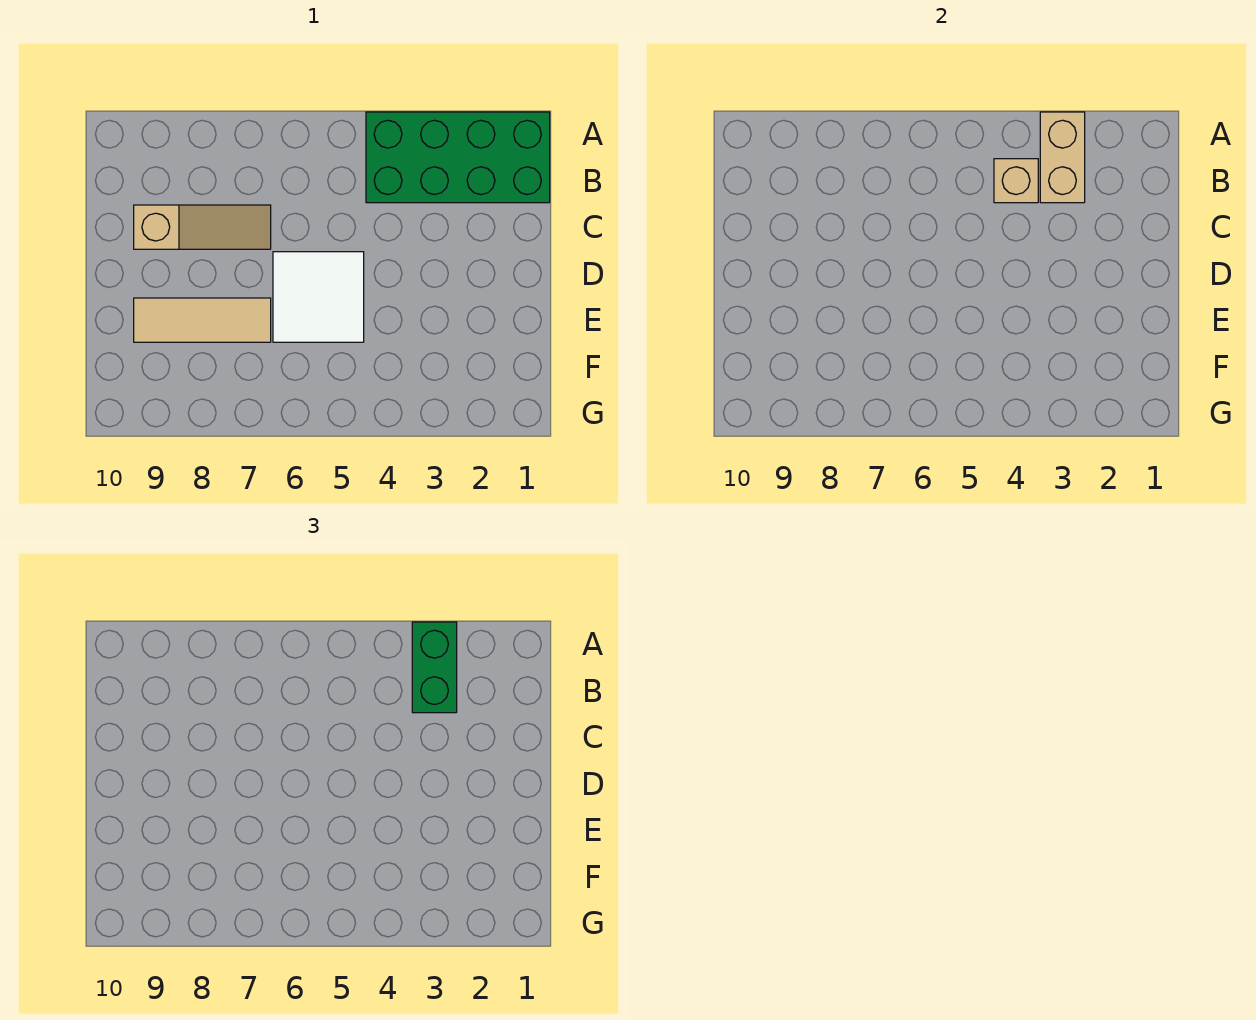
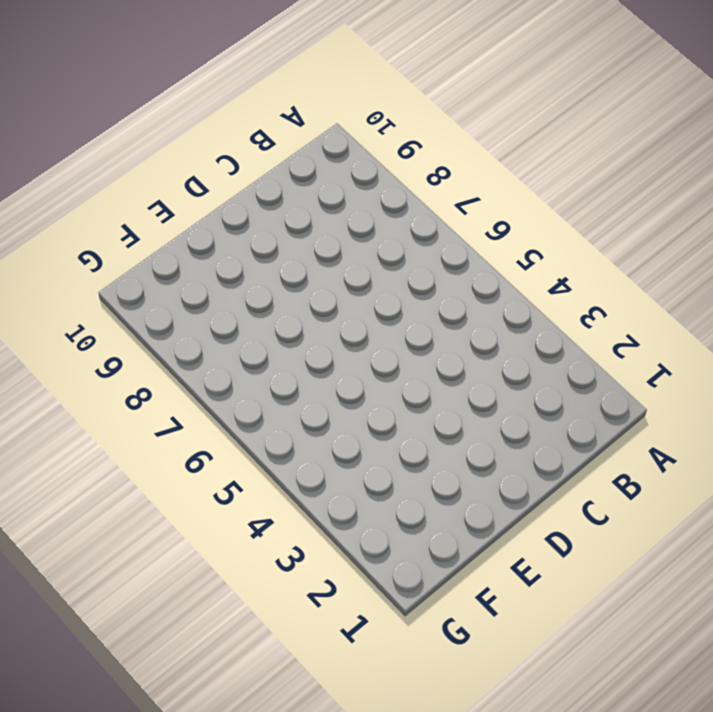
none -> green 2x4 brick [366,112,550,203]
none -> tan 1x3 slope [134,205,271,249]

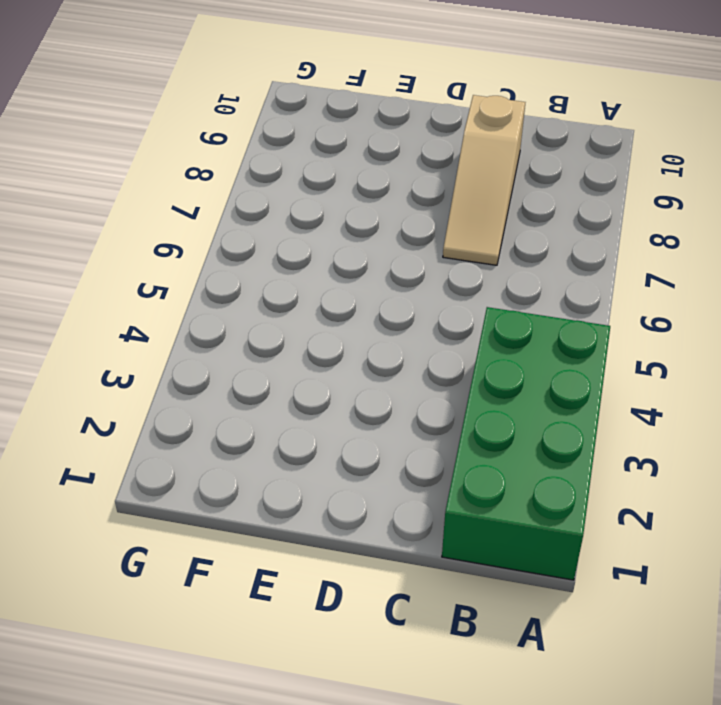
none -> white 2x2 tile [273,252,364,342]
none -> tan 1x3 tile [134,298,271,342]

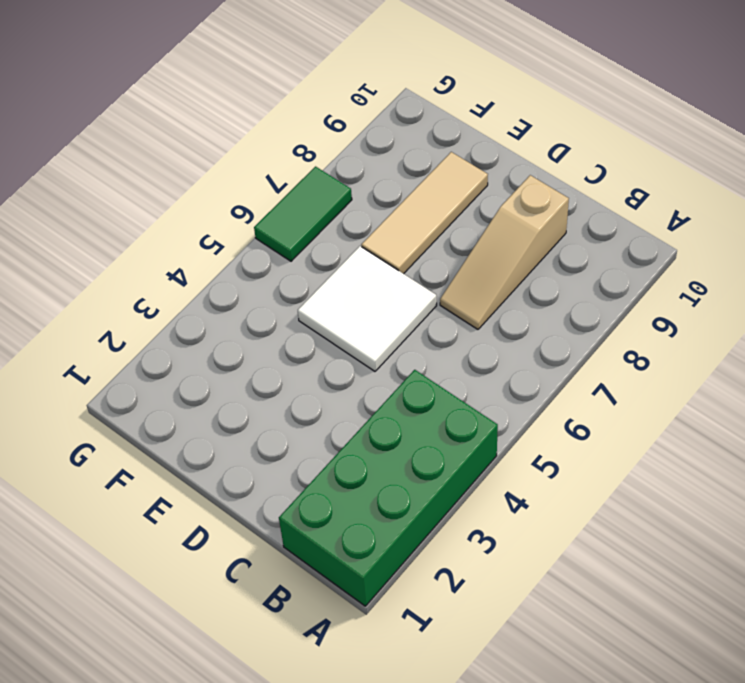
green 1x2 tile [254,167,352,261] -> none
none -> tan 1x2 brick [1040,112,1085,203]
none -> tan 1x1 brick [994,159,1038,203]

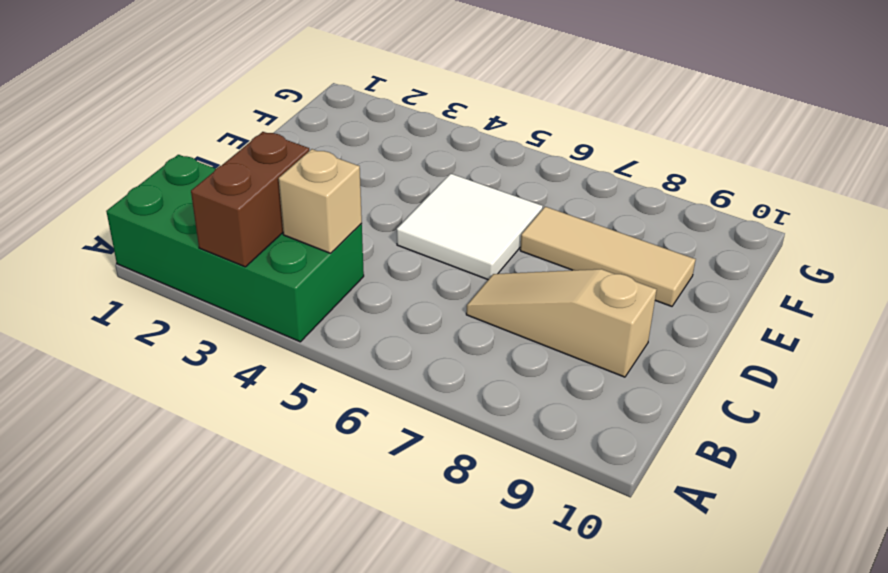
brown 1x2 brick [191,132,309,267] -> tan 1x2 brick [1040,112,1085,203]
none -> green 1x2 brick [412,622,457,713]

